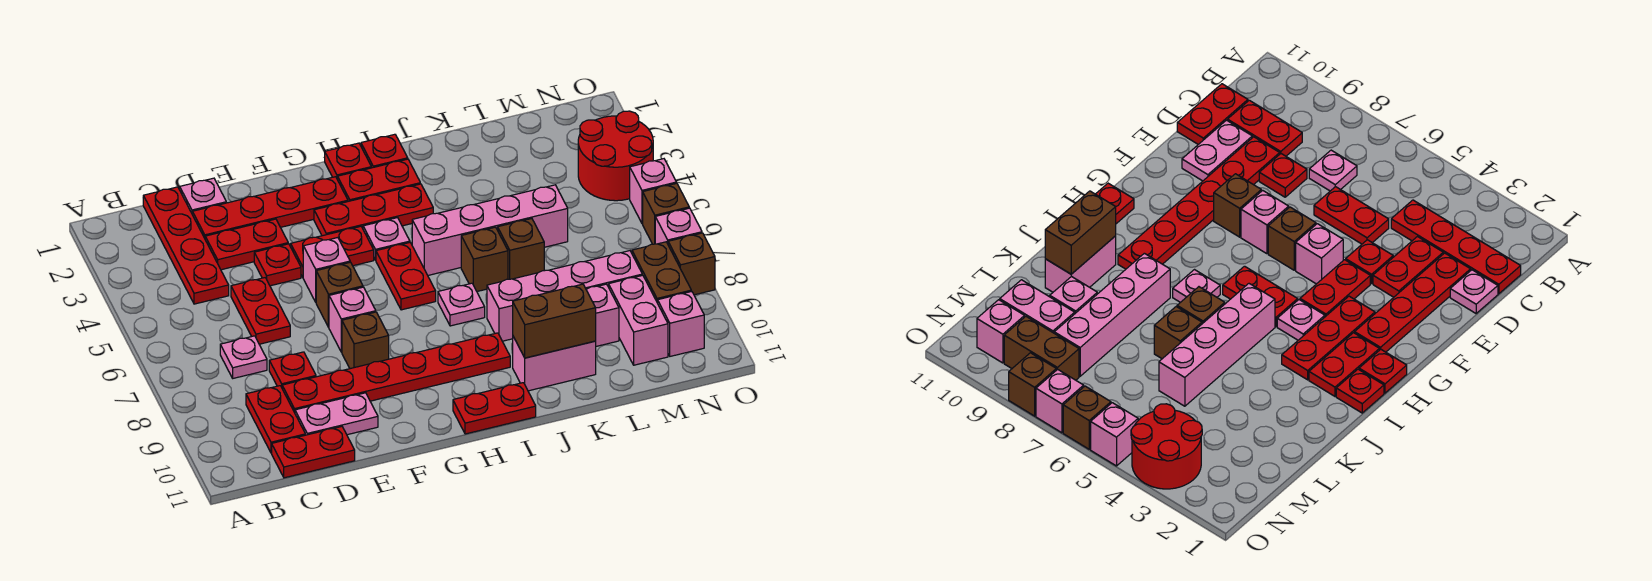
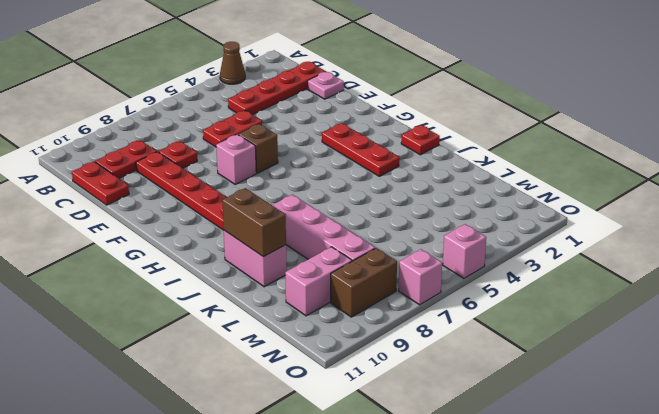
brown 1x1 cone [220,42,245,84] -> none
none -> pink 1x1 plate [220,336,267,378]
none -> red 1x4 plate [193,177,348,238]
none -> red 1x2 plate [205,219,288,270]
none -> pink 1x2 plate [295,393,378,435]

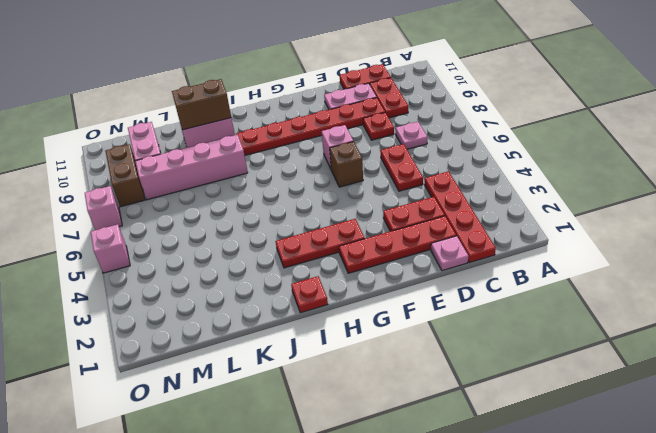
none -> red 1x1 plate [254,244,301,286]
none -> red 1x2 plate [291,226,374,277]
none -> pink 1x1 brick [303,238,350,302]
none -> brown 1x1 brick [342,312,389,369]

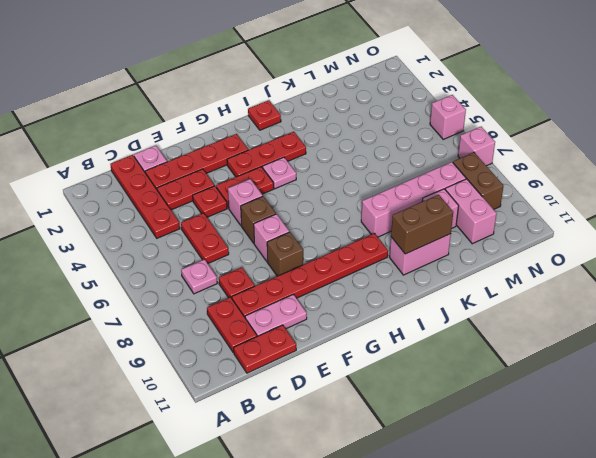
none -> red 1x1 plate [325,143,371,180]
none -> red 1x2 plate [338,159,420,201]
none -> red 1x2 plate [376,243,436,310]
none -> red 1x2 plate [453,383,536,434]

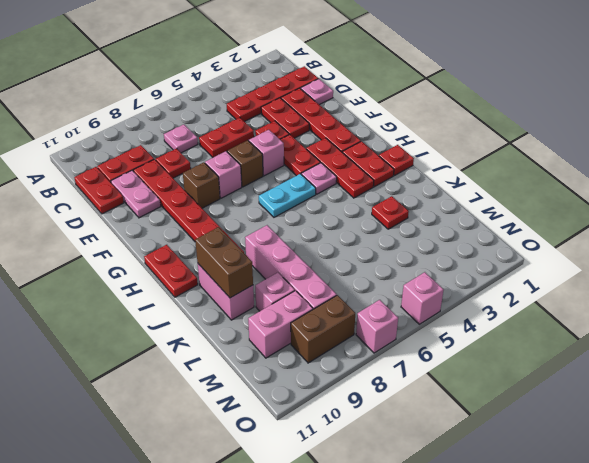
cyan 1x2 plate [259,174,316,217] -> red 1x2 plate [376,243,436,310]
red 1x1 plate [372,196,409,229] -> red 1x1 plate moved to [325,143,371,180]
none -> pink 1x4 brick [412,185,568,275]
none -> pink 1x1 plate [438,283,485,326]
none -> brown 1x1 brick [461,227,508,291]
none -> brown 1x1 brick [498,219,544,279]

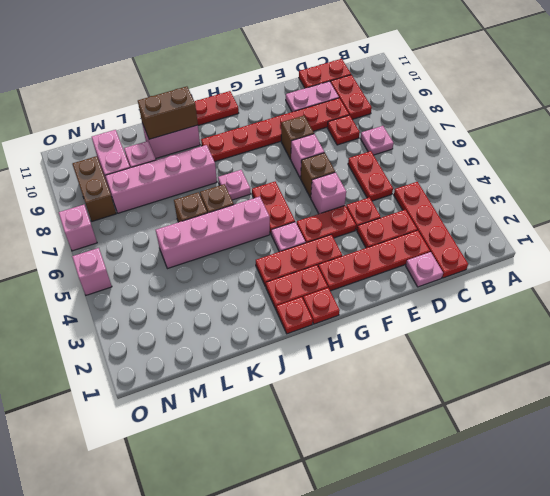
none -> red 2x2 round brick [578,111,653,201]
none -> pink 1x1 brick [658,291,704,356]
none -> brown 1x1 brick [643,183,689,244]
none -> brown 1x1 brick [668,233,715,295]

